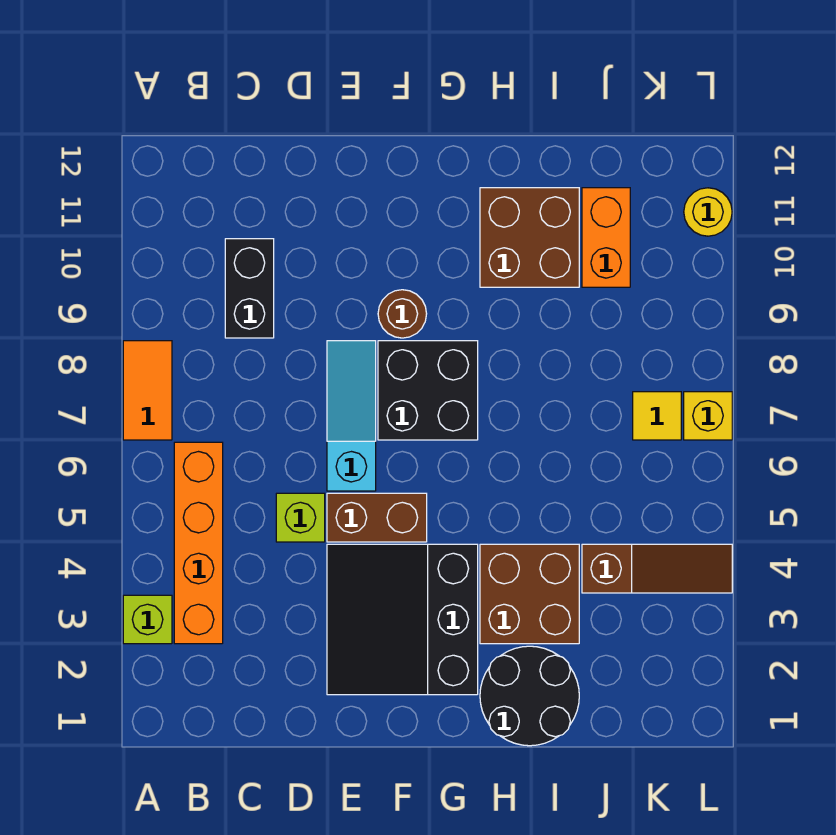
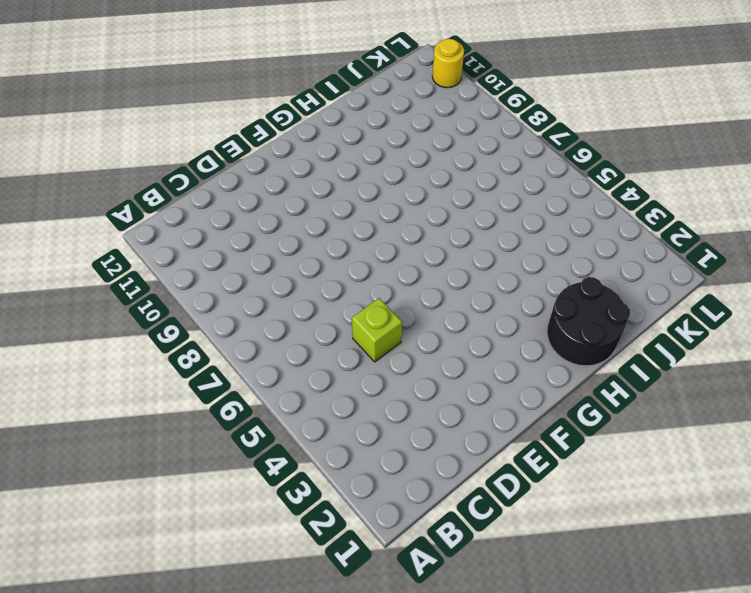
none -> lime 1x1 brick [123,595,172,644]
none -> orange 1x2 tile [123,341,172,440]
none -> orange 1x4 brick [174,442,223,644]

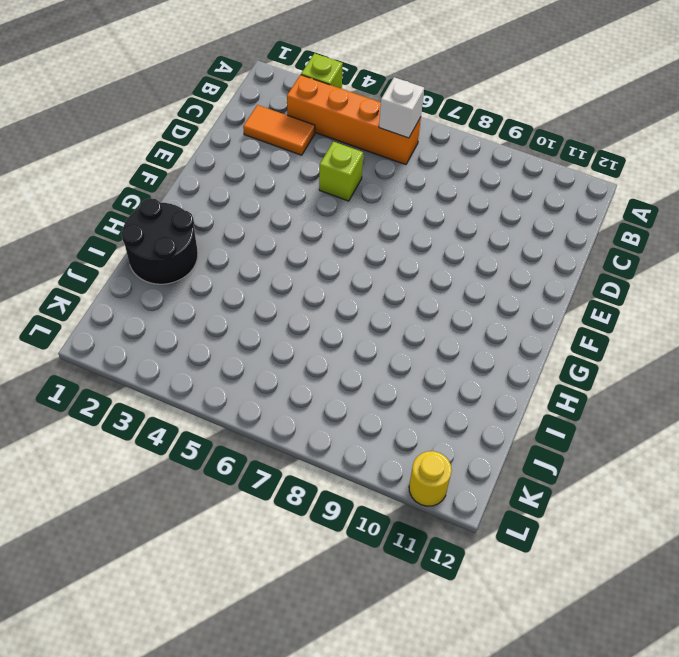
white 1x1 brick [379,77,424,138] -> none
orange 1x2 tile [243,105,315,155] -> orange 1x2 tile moved to [123,341,172,440]
none -> black 1x2 brick [225,239,274,338]
none -> black 3x3 slope [327,544,478,695]
none -> brown 1x2 brick [327,493,427,542]

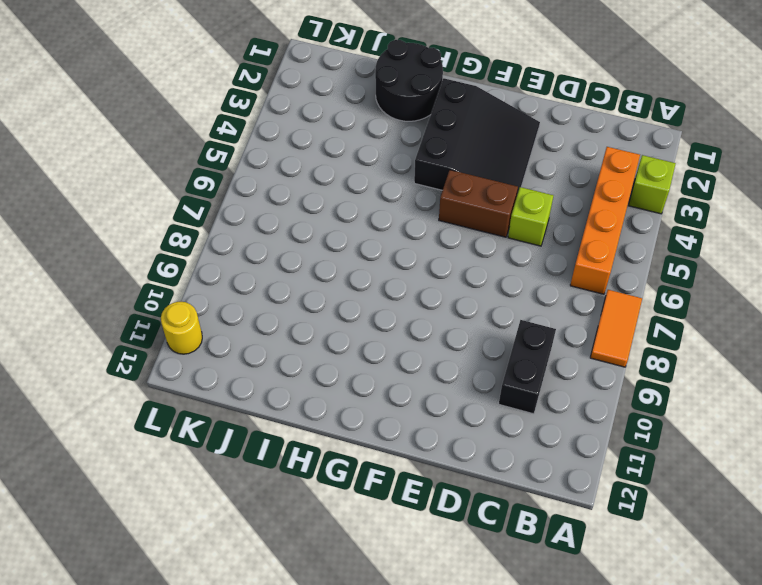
none -> cyan 1x3 slope [327,341,376,491]
none -> black 2x2 brick [378,341,478,440]
none -> brown 1x1 round brick [378,290,427,338]

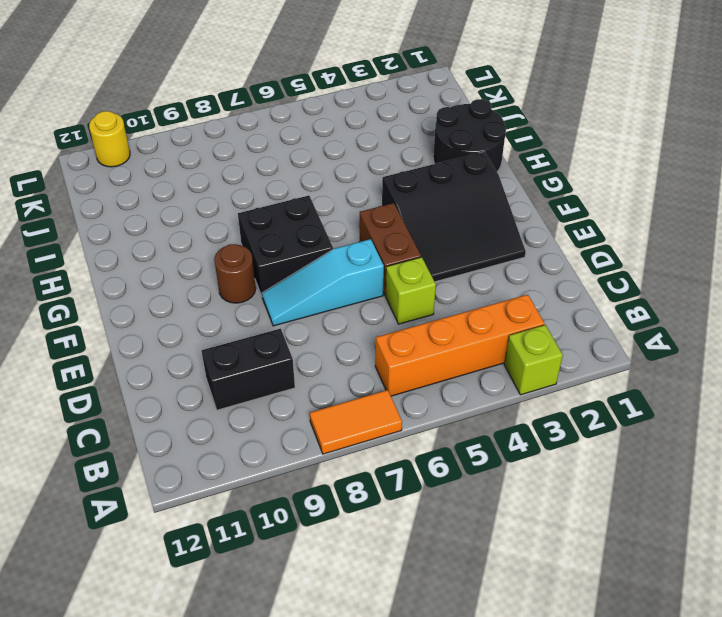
none -> brown 2x2 brick [480,544,579,644]
none -> brown 2x2 brick [480,188,579,287]
none -> brown 1x3 slope [582,544,732,593]

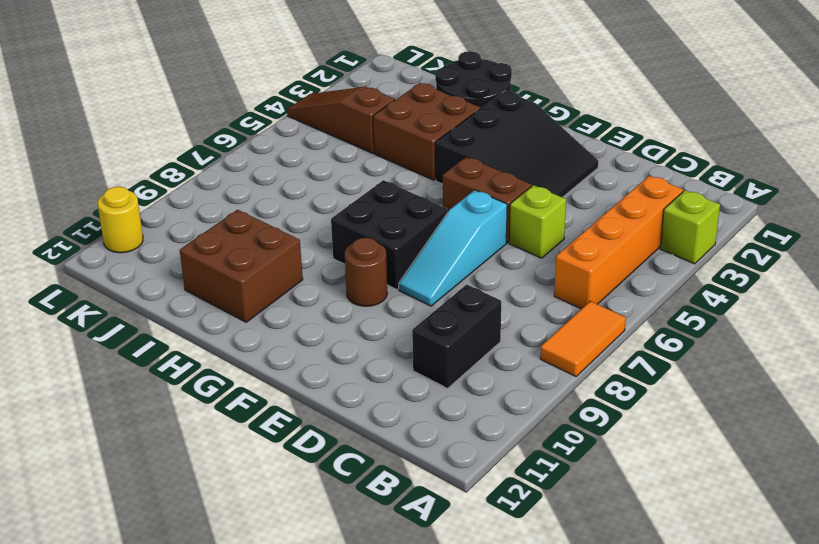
none -> orange 1x2 brick [582,188,630,287]
none -> yellow 1x1 tile [633,392,681,440]
none -> yellow 1x1 brick [684,392,732,440]

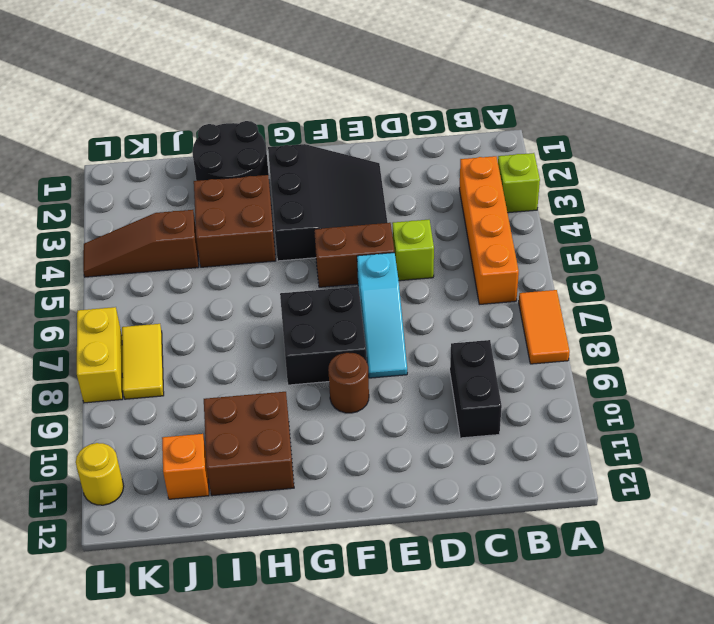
orange 1x1 brick [162,434,209,499] -> orange 1x2 brick [582,188,630,287]
yellow 1x2 tile [122,324,164,399] -> yellow 1x1 tile [633,392,681,440]
yellow 1x2 brick [77,307,123,403] -> yellow 1x1 brick [684,392,732,440]

